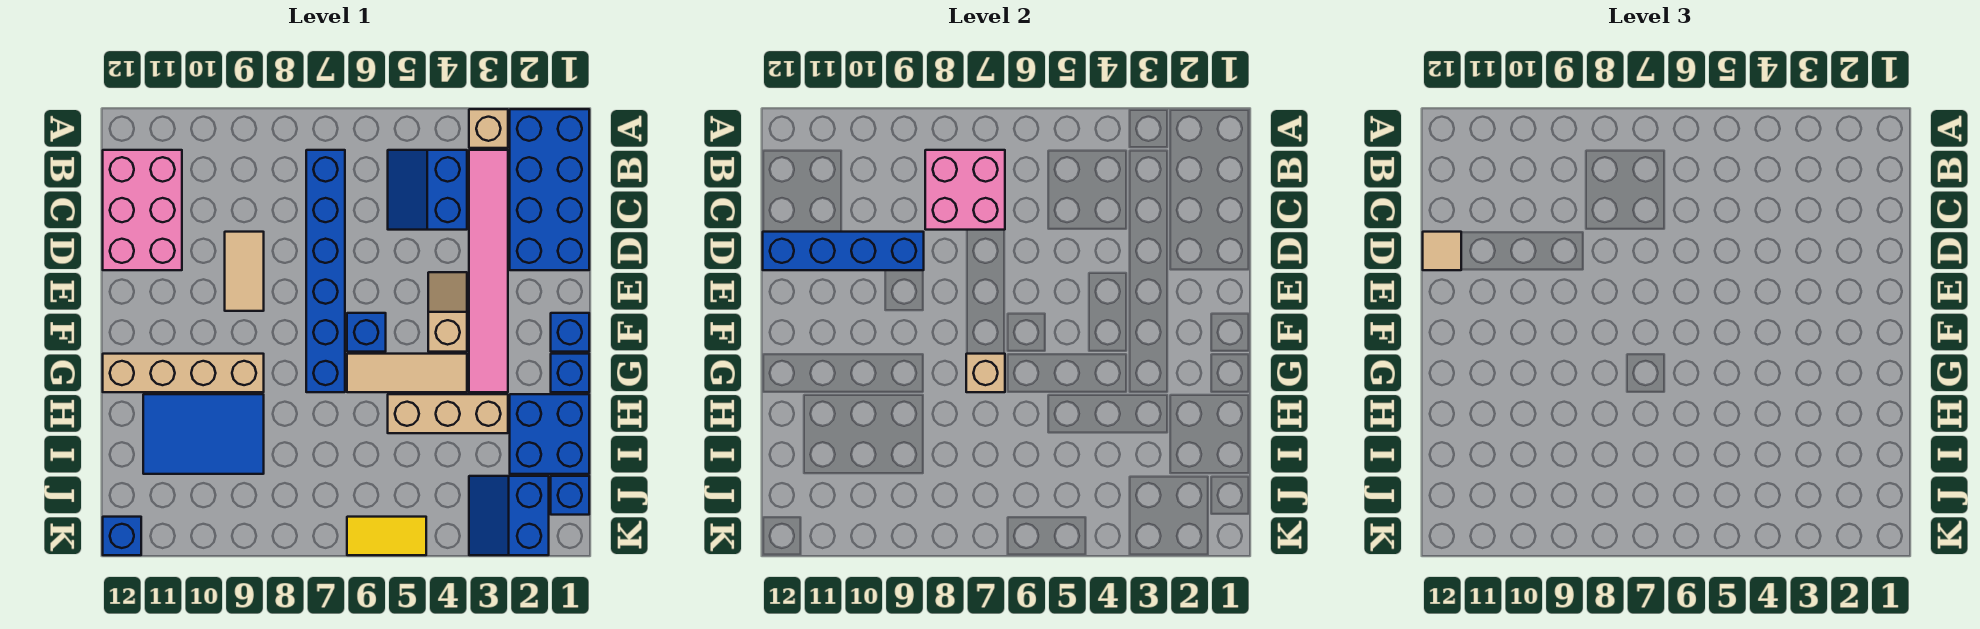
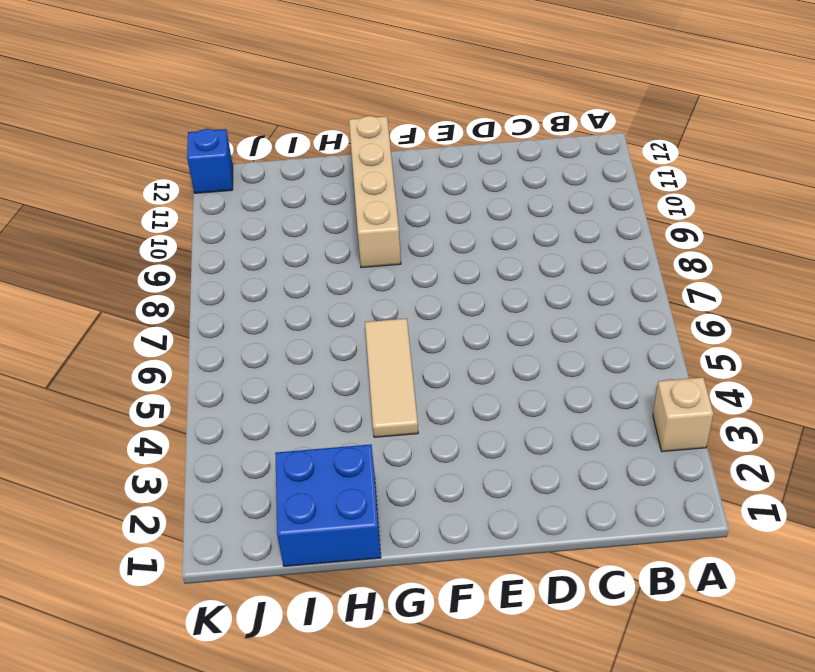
none -> blue 2x4 brick [510,109,589,270]
none -> pink 1x6 tile [469,150,508,392]
none -> blue 2x2 slope [388,150,467,230]

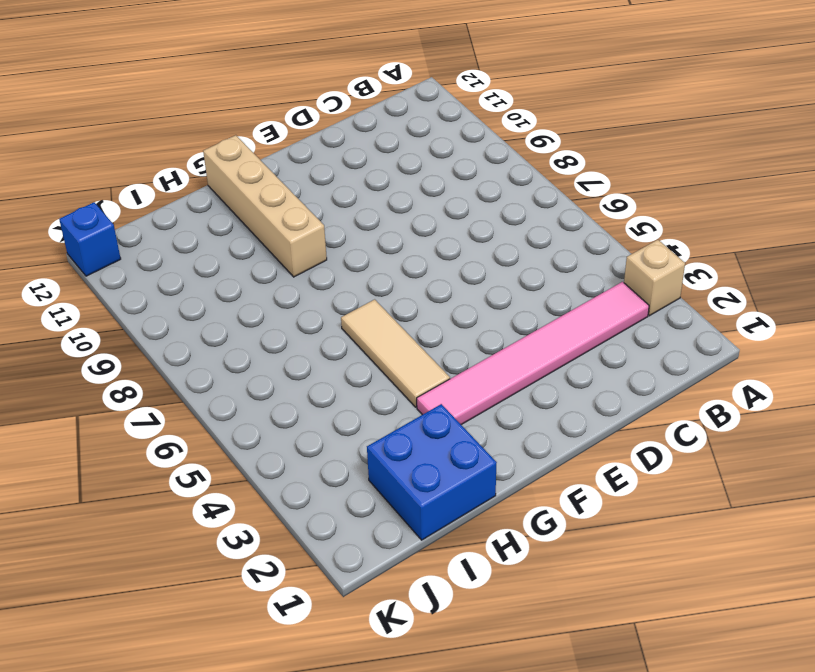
none -> blue 2x4 brick [510,109,589,270]
none -> blue 2x2 slope [388,150,467,230]
none -> blue 1x6 brick [306,150,345,392]

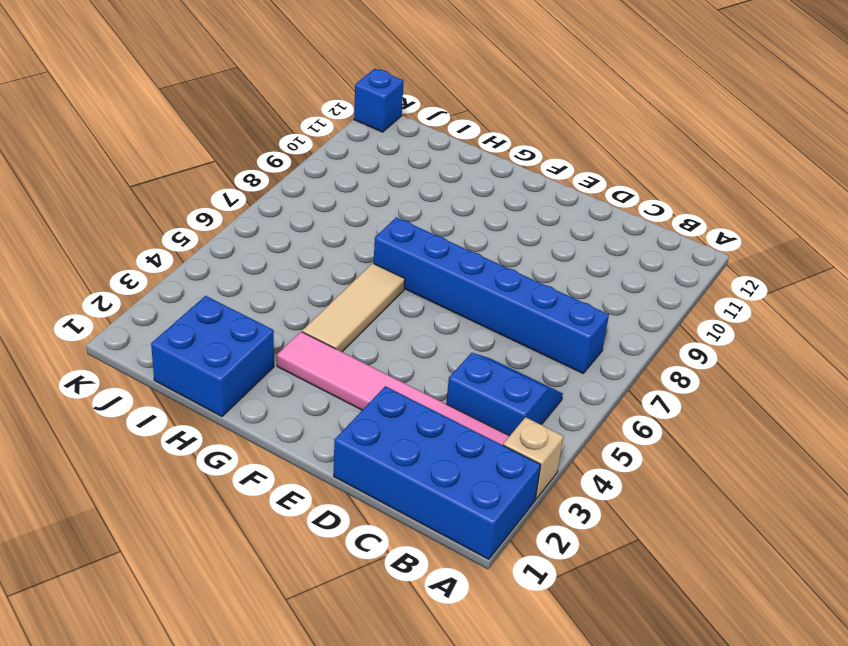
none -> pink 2x3 brick [103,150,182,270]
none -> tan 1x2 tile [225,232,264,311]
none -> tan 1x2 slope [428,272,467,352]

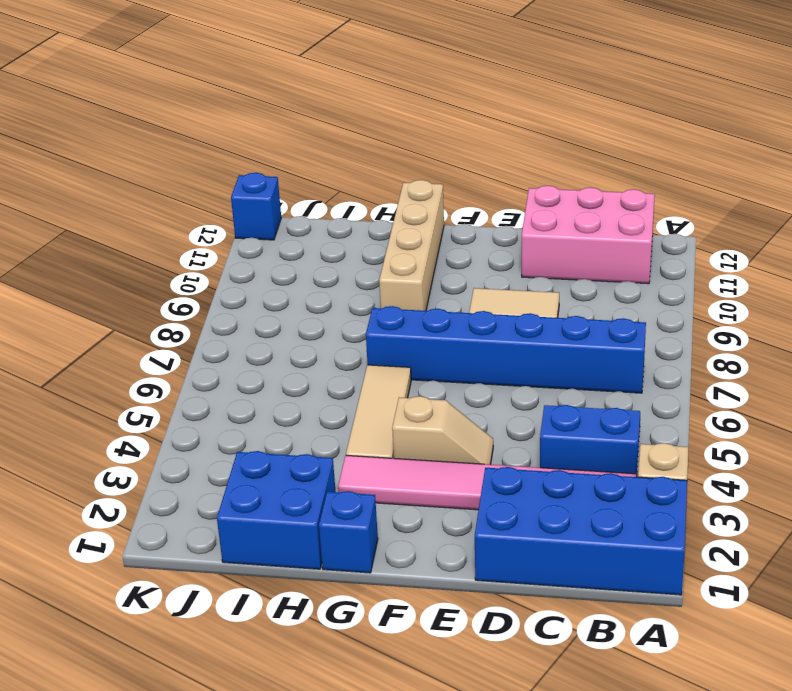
none -> blue 1x1 brick [551,313,589,352]
none -> blue 1x1 brick [347,313,386,352]
none -> tan 1x3 brick [388,394,508,433]

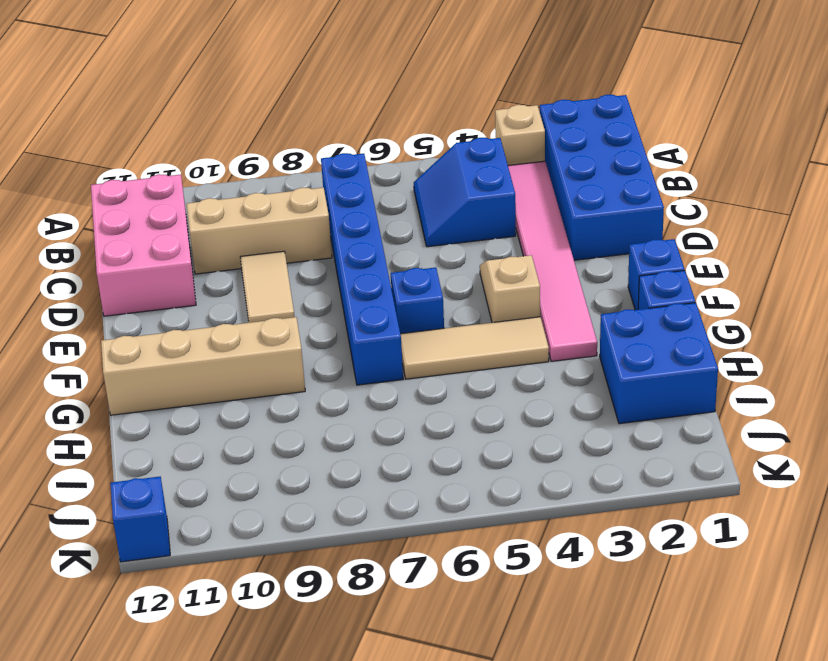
tan 1x3 brick [187,187,332,274] -> tan 1x3 brick moved to [388,394,508,433]
none -> blue 2x3 tile [143,394,264,474]
none -> blue 1x1 brick [551,476,589,515]
none -> blue 2x2 slope [469,476,549,555]

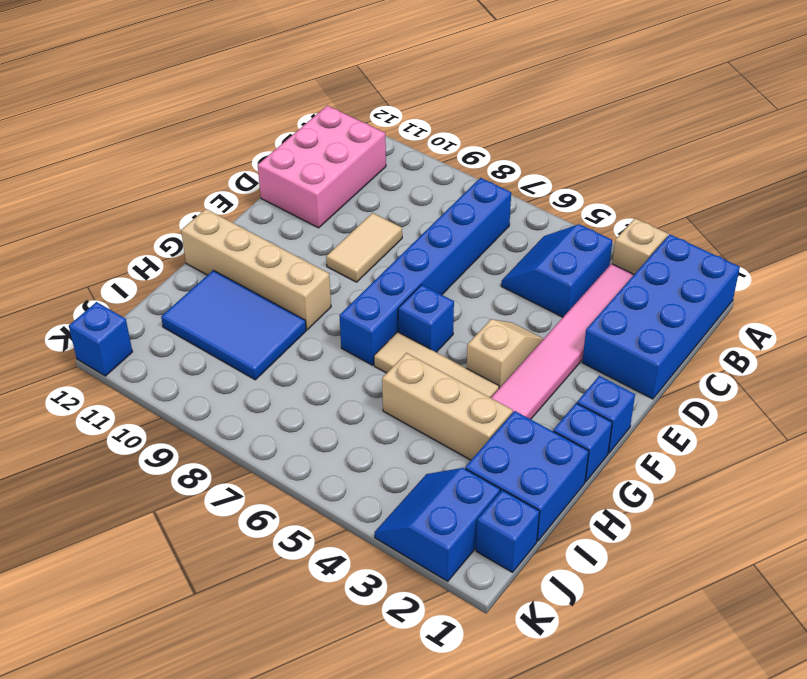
none -> yellow 1x2 tile [347,517,426,555]
none -> pink 2x2 brick [925,150,1005,230]
none -> blue 1x4 brick [763,232,924,270]

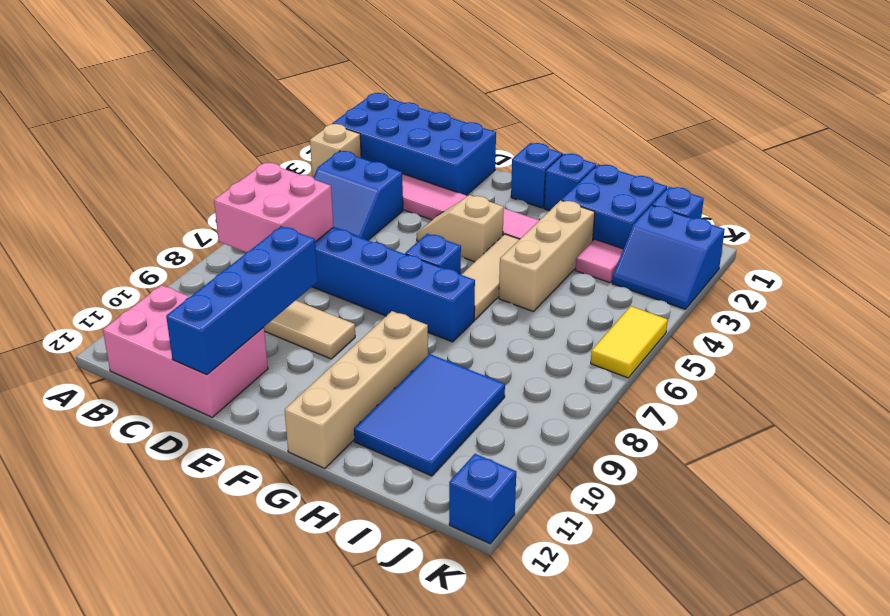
pink 1x1 tile [576,239,623,283] -> none
none -> tan 1x1 brick [966,354,1005,392]
none -> tan 1x1 tile [1423,232,1461,270]

